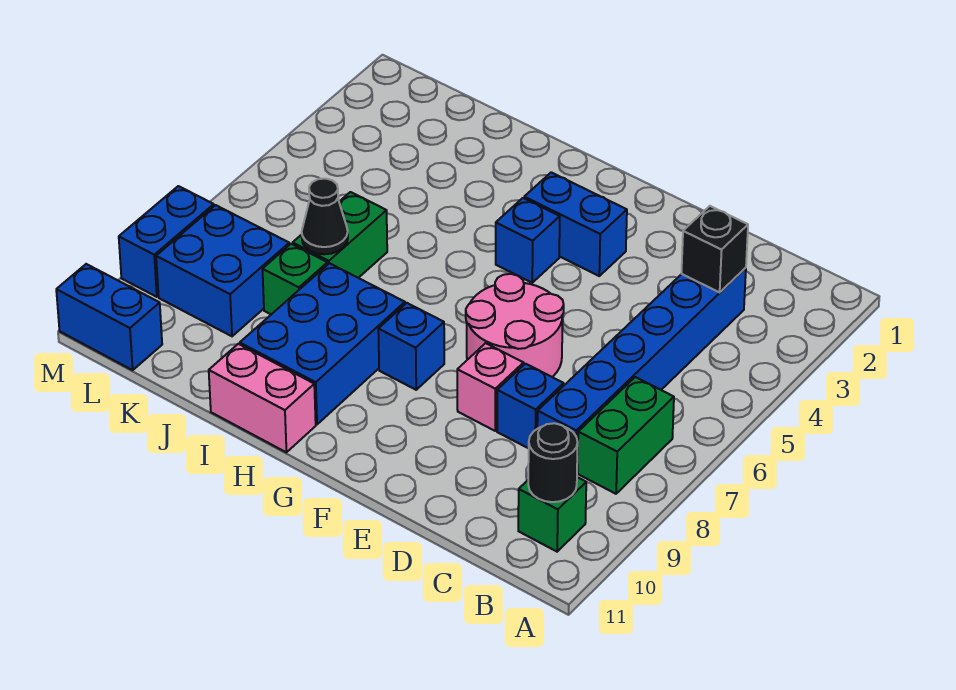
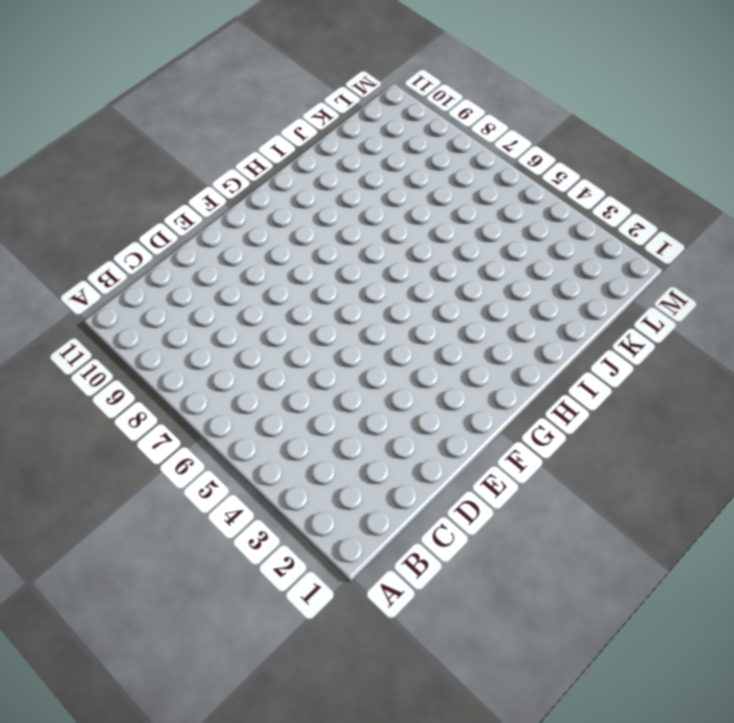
none -> green 1x2 brick [577,377,674,494]
none -> green 1x1 brick [518,477,586,552]
none -> blue 1x6 brick [537,268,746,471]

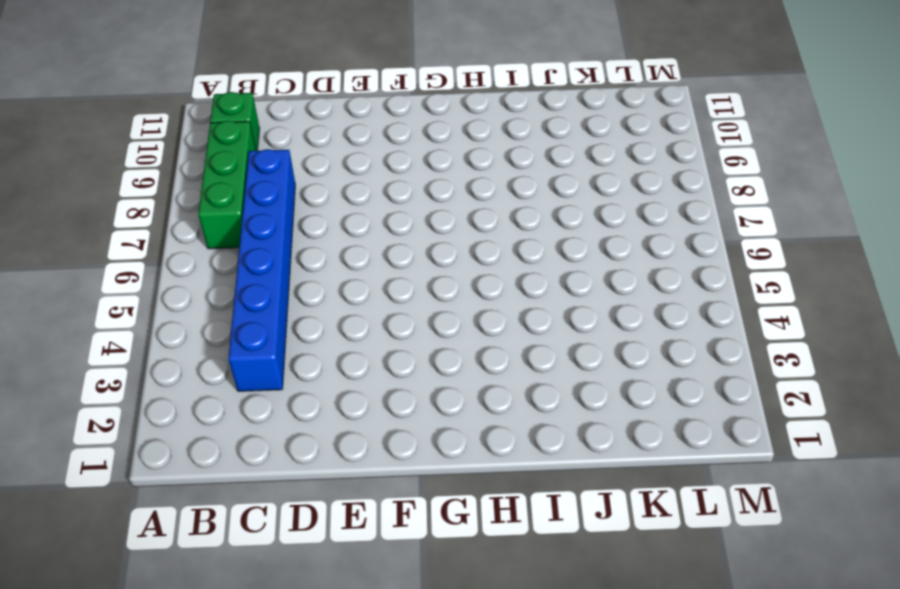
green 1x3 brick [198,121,256,249] -> green 1x2 brick [577,377,674,494]
none -> blue 1x1 brick [497,364,564,448]
none -> pink 2x2 round brick [466,274,564,377]
none -> pink 1x1 brick [457,343,524,431]

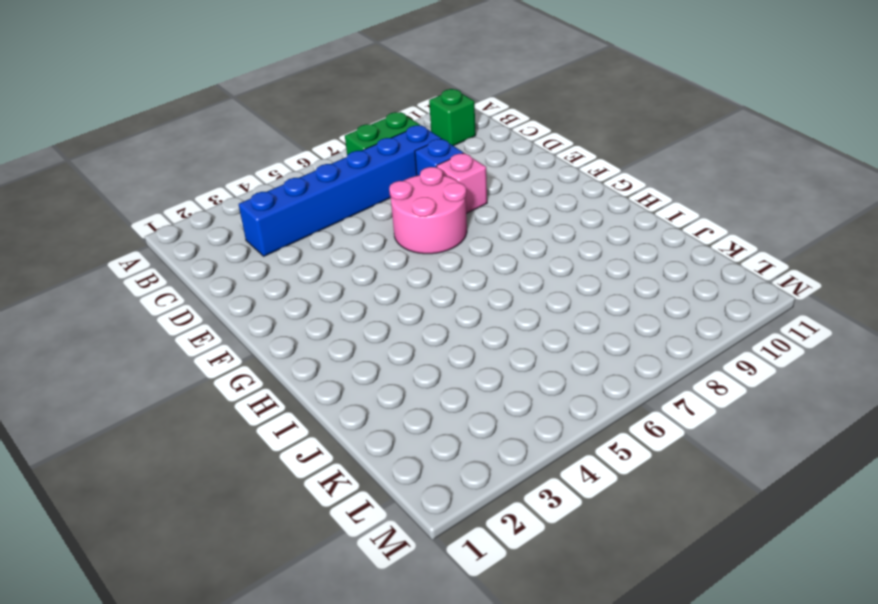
none -> blue 1x2 brick [524,172,627,276]
none -> blue 1x1 brick [496,198,560,283]
none -> blue 1x1 brick [378,303,444,390]

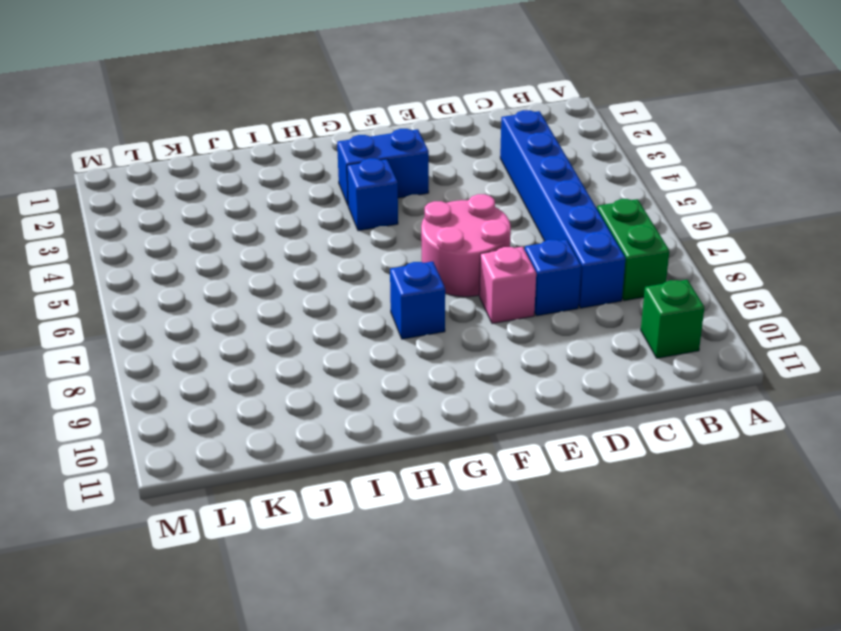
none -> blue 2x3 brick [240,263,405,424]
none -> pink 1x2 brick [209,344,316,452]
none -> green 1x2 brick [293,192,387,278]

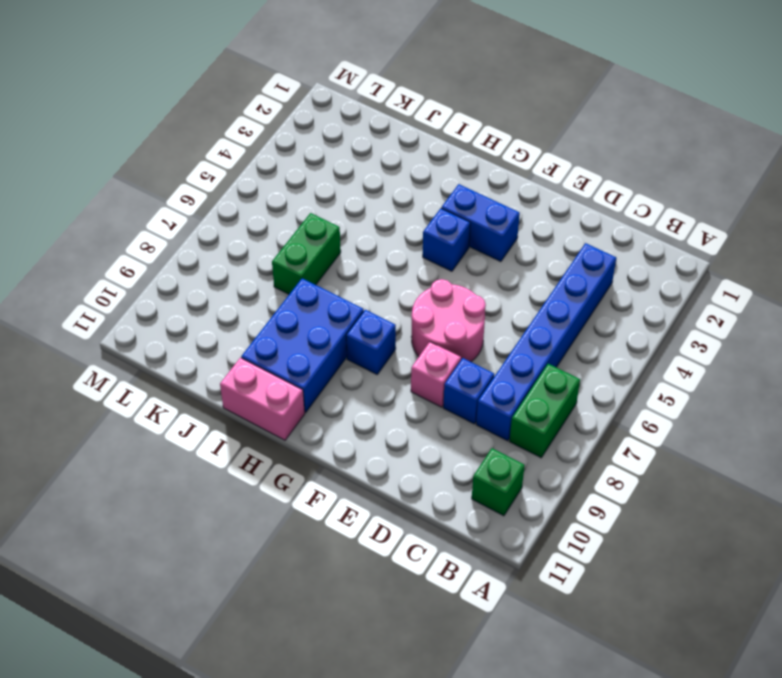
none -> green 1x1 brick [262,244,328,314]
none -> blue 2x2 brick [156,205,289,336]
none -> blue 1x2 brick [56,264,162,370]

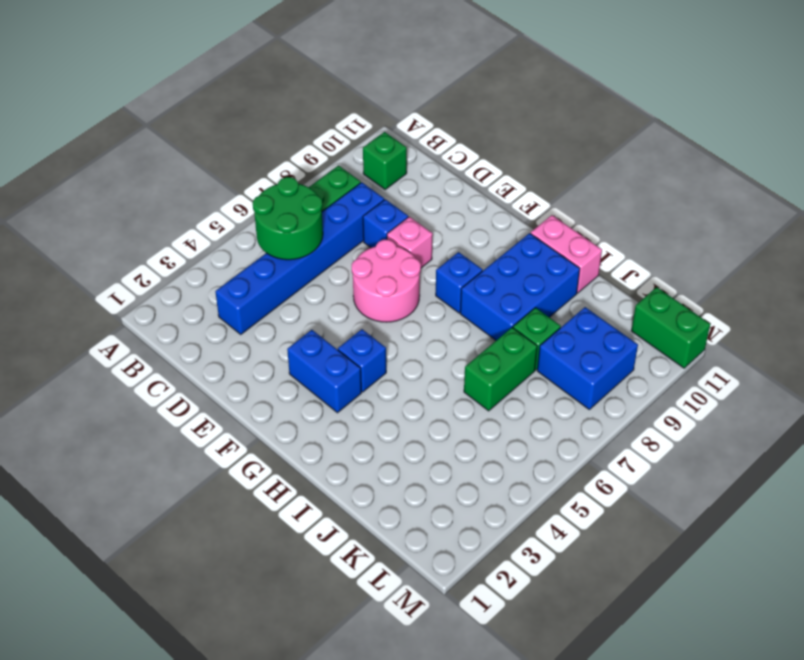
green 2x2 round brick [253,177,323,260] -> none
green 1x2 brick [631,287,710,368] -> blue 1x2 brick [56,264,162,370]
none -> blue 1x2 brick [119,186,214,297]
none -> black 1x1 round brick [528,423,578,502]
none -> black 1x1 brick [681,206,748,292]

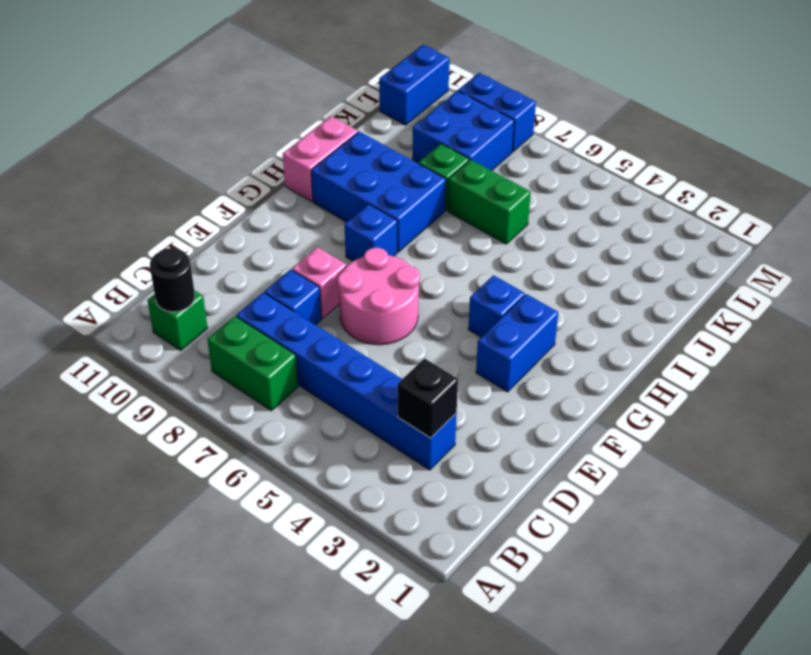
none -> black 1x1 cone [302,179,348,254]

